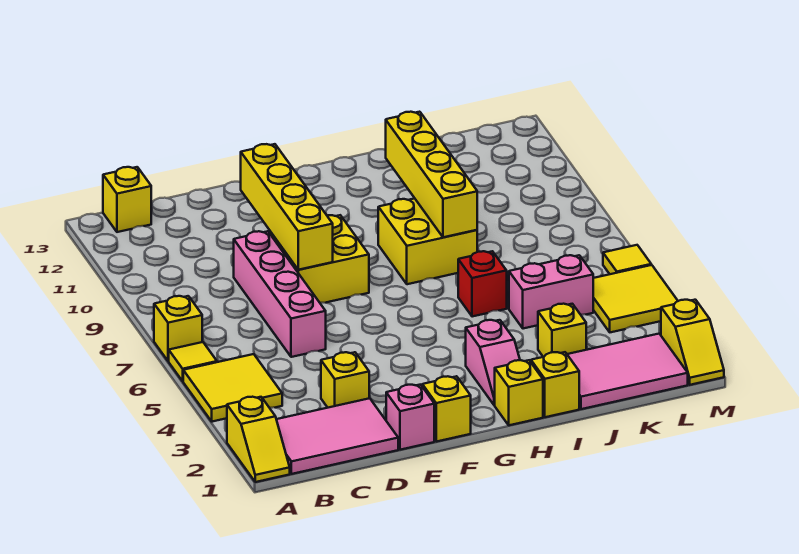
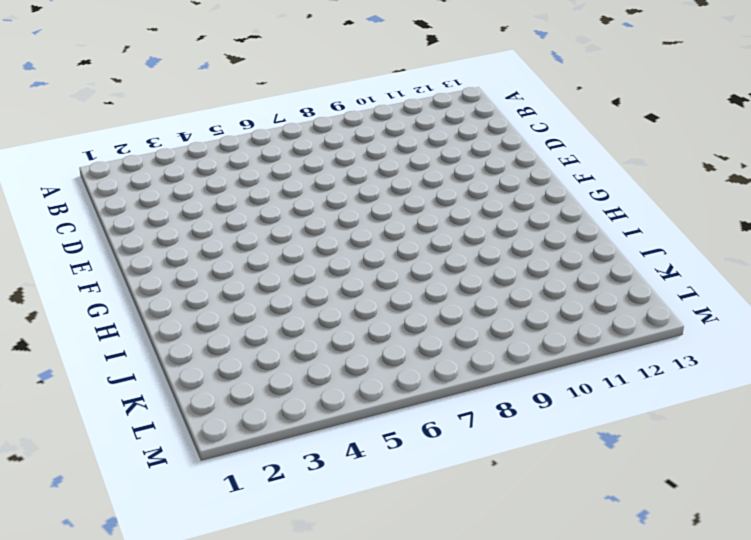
none -> yellow 1x2 slope [227,397,290,482]
none -> yellow 2x2 tile [183,354,282,422]
none -> yellow 1x1 tile [169,342,217,381]

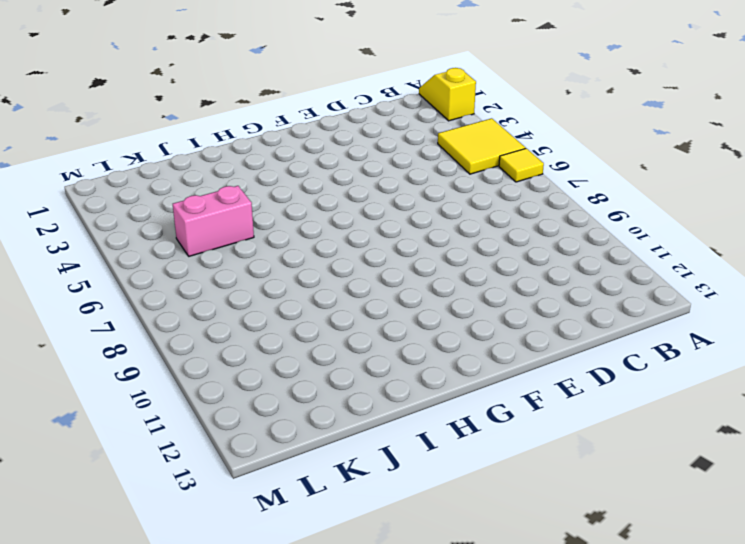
none -> yellow 1x1 brick [154,296,202,361]
none -> pink 2x3 tile [276,398,398,474]
none -> yellow 1x1 brick [103,167,151,232]

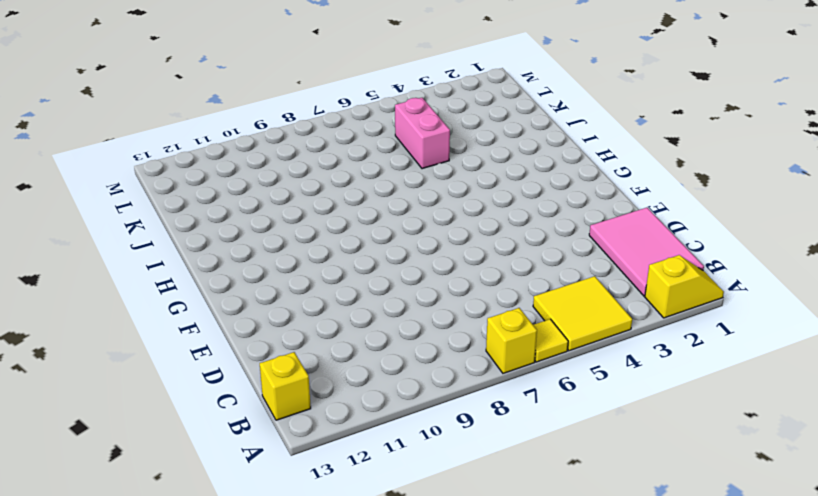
none -> yellow 1x1 brick [321,352,369,408]
none -> pink 1x4 brick [234,231,326,357]
none -> pink 1x1 brick [386,385,434,450]

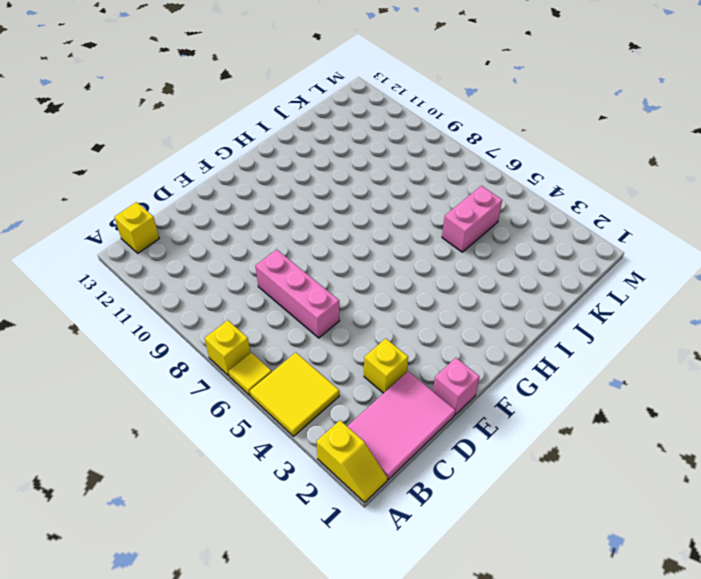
pink 1x3 brick [255,249,340,338] -> pink 1x4 brick [234,231,326,357]
none -> yellow 2x2 brick [270,215,369,303]
none -> yellow 1x1 brick [422,376,471,442]
none -> yellow 1x1 brick [495,360,543,425]

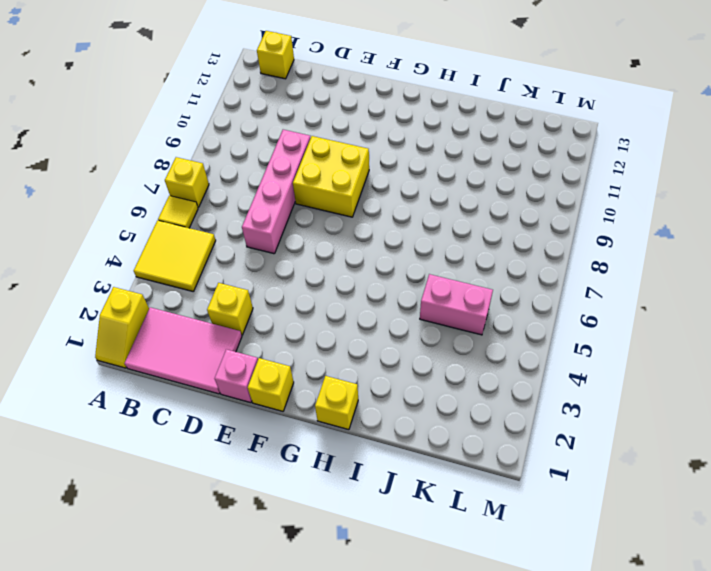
none -> pink 1x2 slope [466,320,520,405]
none -> yellow 2x2 brick [378,199,477,284]
none -> yellow 1x1 brick [531,352,579,417]

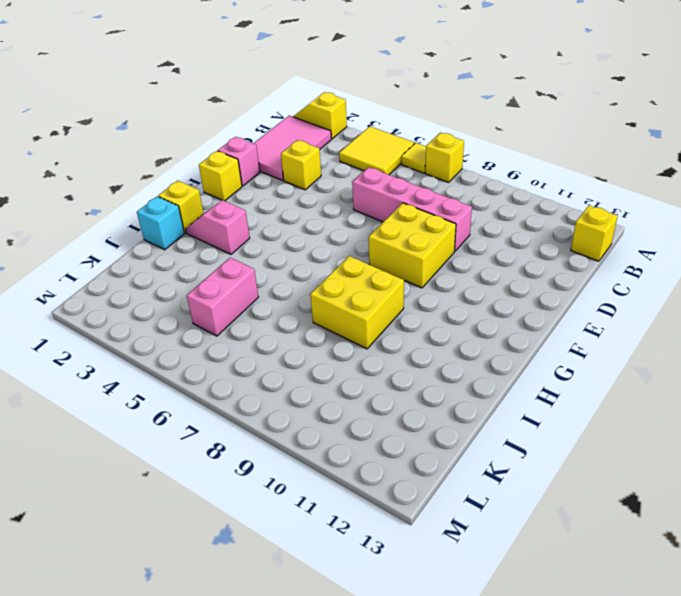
cyan 1x1 brick [137,196,184,250] -> yellow 1x1 brick [531,352,579,417]
none -> red 1x1 brick [458,251,507,317]
none -> pink 2x3 tile [567,334,688,409]
none -> yellow 1x1 brick [538,304,586,357]

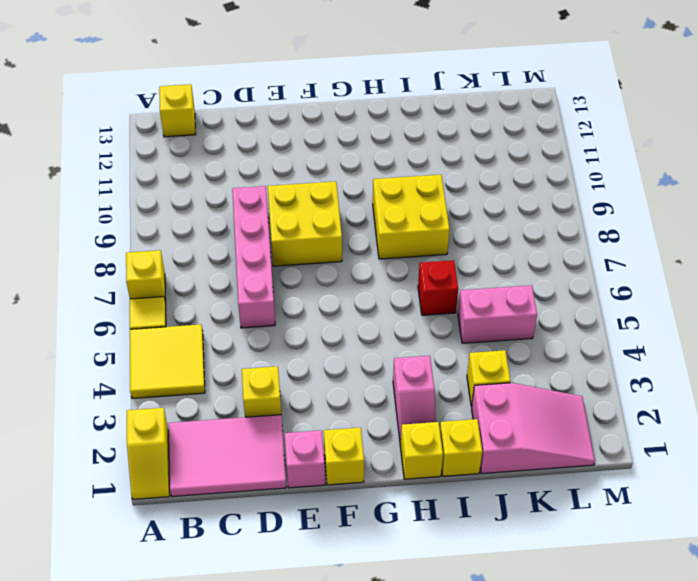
pink 2x3 slope [472,383,595,474] -> pink 2x3 tile [567,334,688,409]
none -> yellow 2x2 tile [593,265,678,332]
none -> yellow 1x2 slope [661,300,724,385]
none -> yellow 1x1 tile [603,245,651,274]

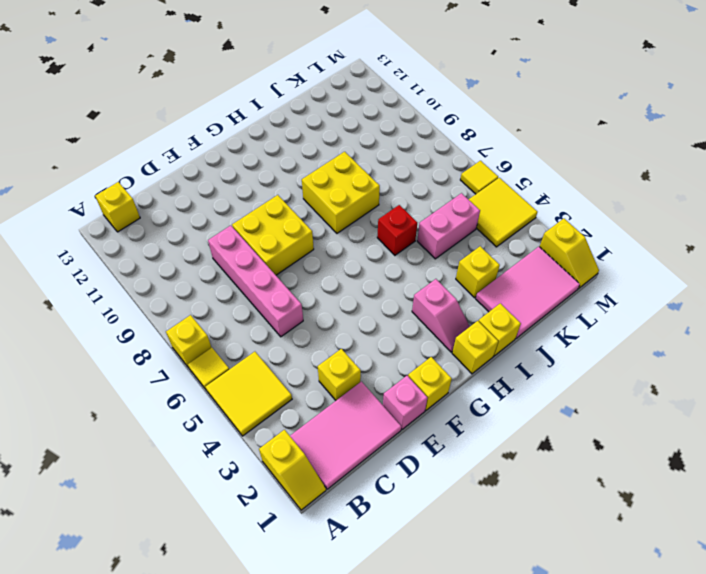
none -> yellow 1x4 brick [241,144,333,270]
none -> yellow 1x4 brick [386,112,477,237]

